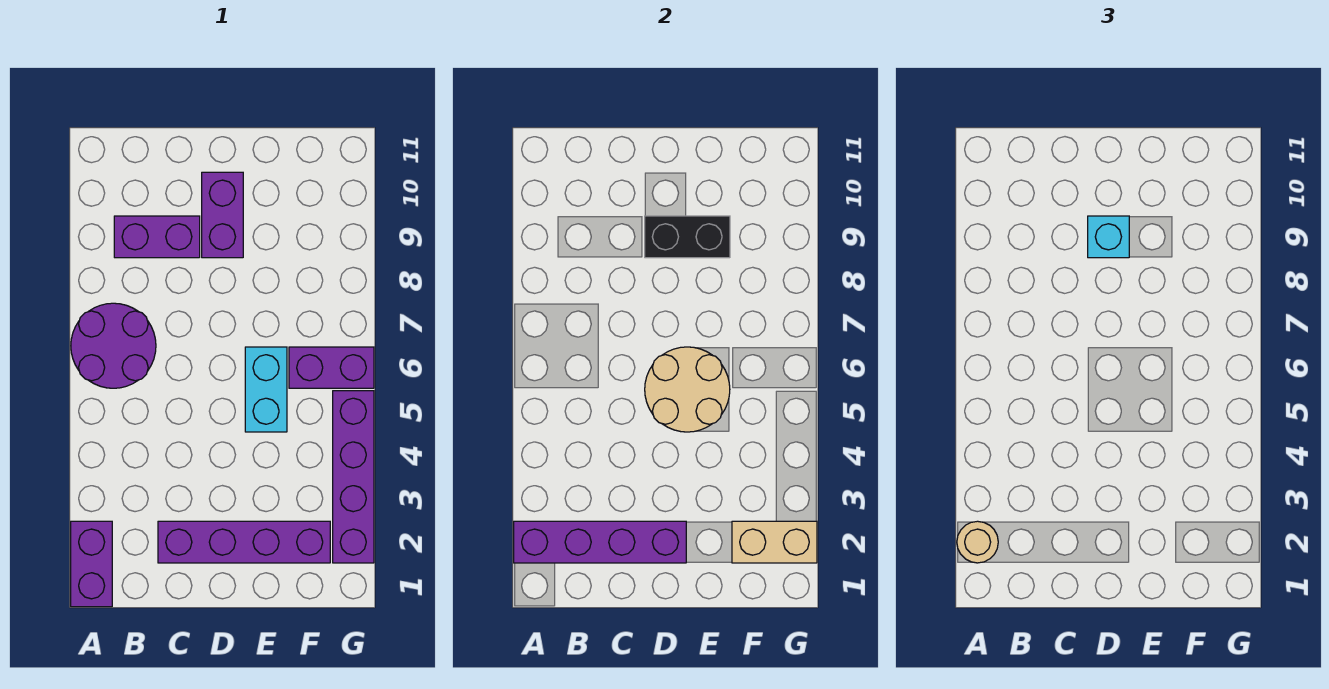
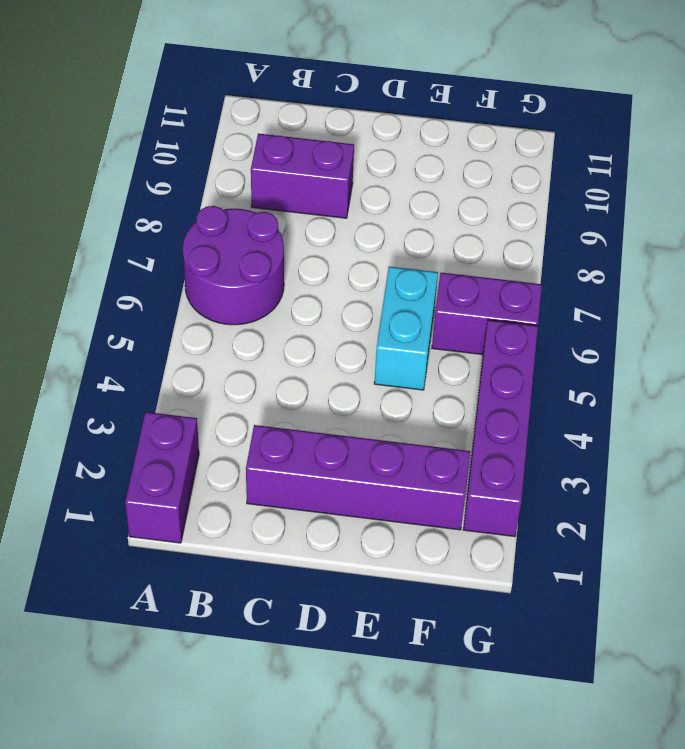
none -> purple 1x2 brick [202,172,243,258]
none -> purple 1x4 brick [514,521,686,563]
none -> tan 2x2 round brick [645,347,730,432]

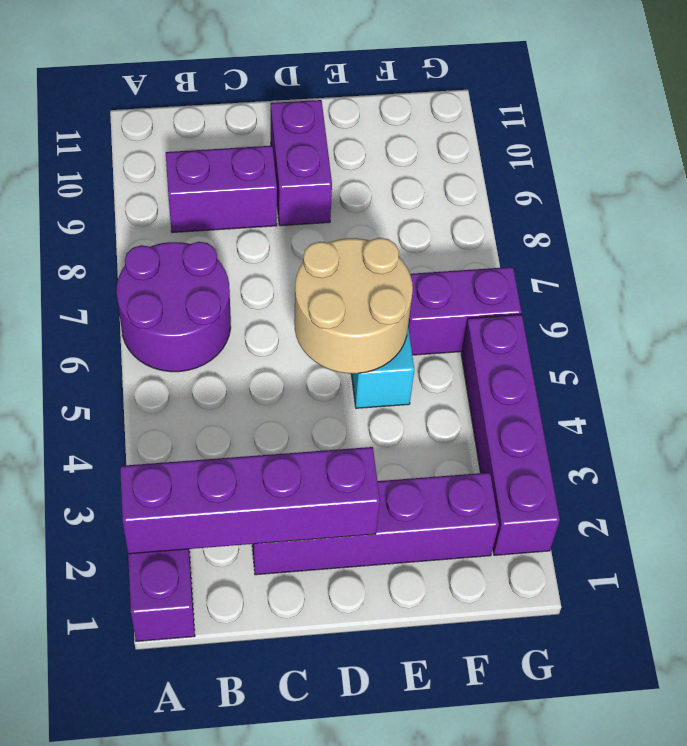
none -> black 1x2 brick [645,216,730,258]
none -> tan 1x2 brick [732,521,817,563]
none -> tan 1x1 round brick [957,521,998,563]

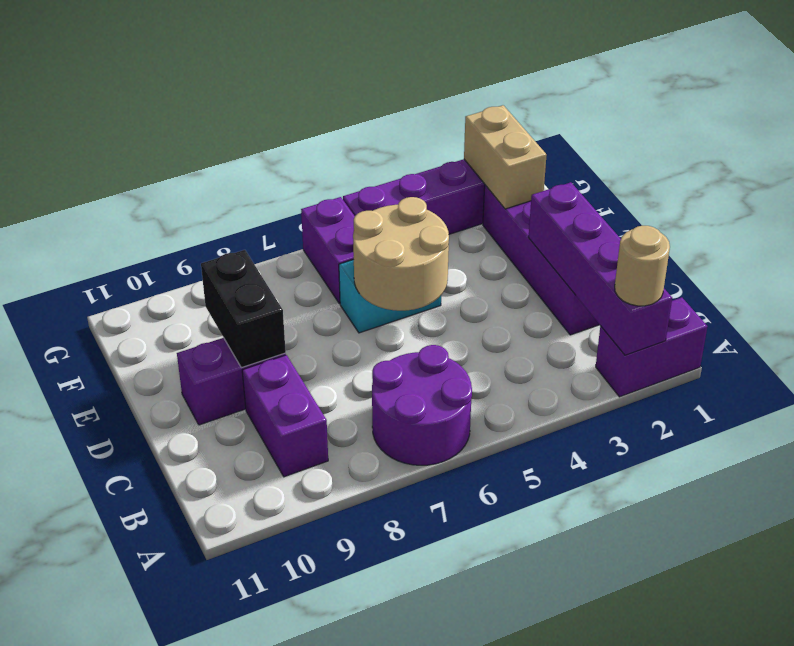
none -> cyan 1x1 brick [1088,216,1129,258]

